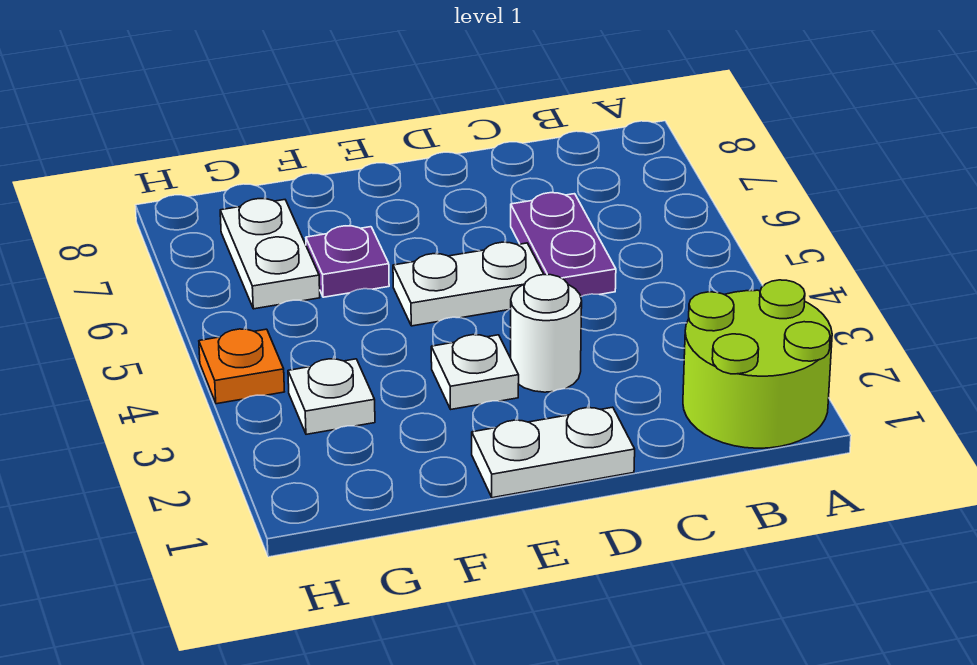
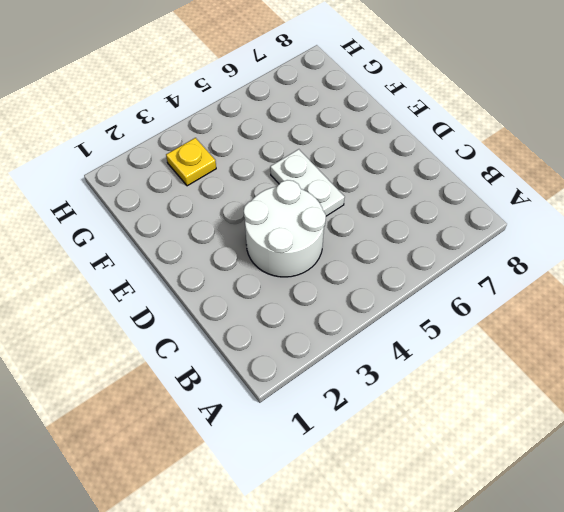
white 2x2 round brick [244,180,326,277] -> white 1x1 round brick [511,275,582,392]
yellow 1x1 plate [166,138,216,186] -> white 1x1 plate [288,359,375,434]
none -> lime 2x2 round brick [683,280,832,448]
none -> purple 1x2 plate [511,193,616,296]

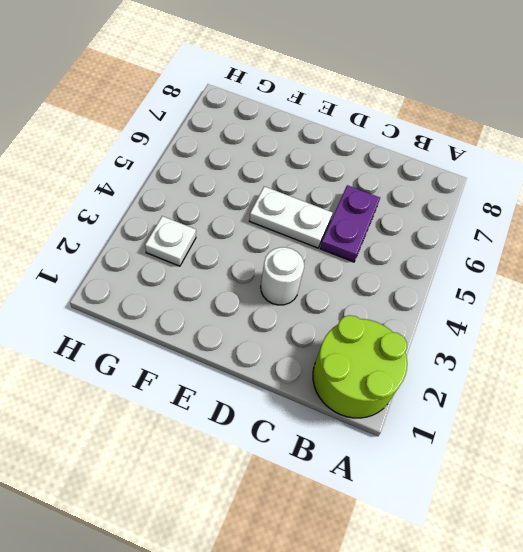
none -> white 1x2 plate [472,407,635,498]
none -> white 1x1 plate [431,335,519,409]

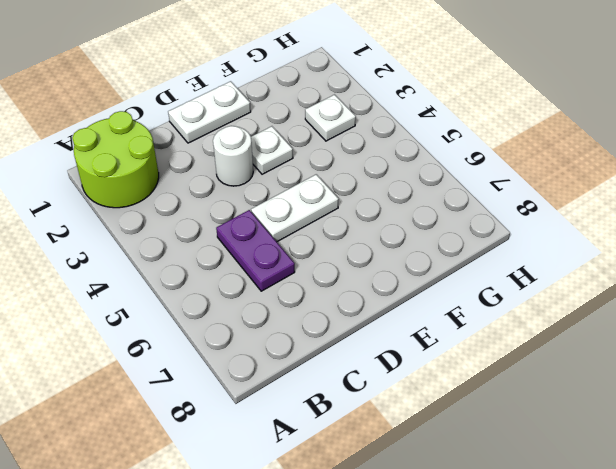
none -> purple 1x1 plate [306,226,389,297]
none -> white 1x2 plate [220,199,320,309]

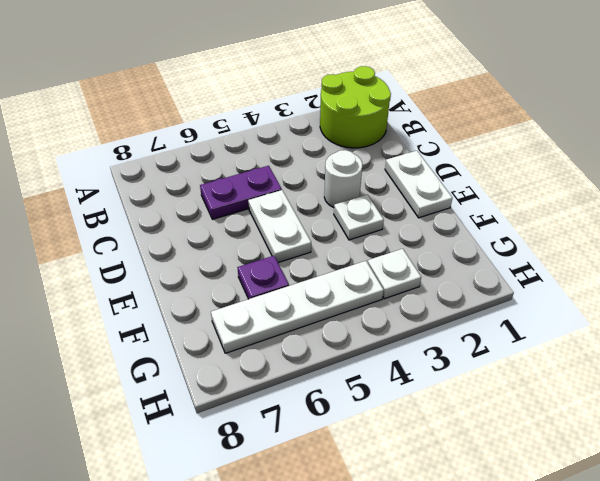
white 1x4 plate [211,261,384,353] -> white 1x2 plate [220,199,320,309]
none -> orange 1x1 plate [199,329,284,404]

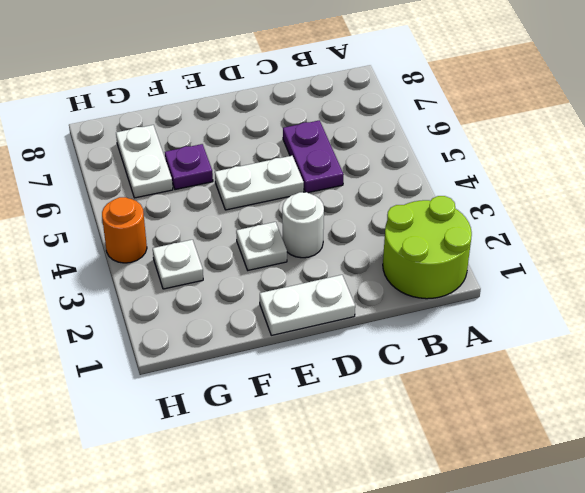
orange 1x1 round brick [102,197,147,263] -> orange 1x1 plate [199,329,284,404]

